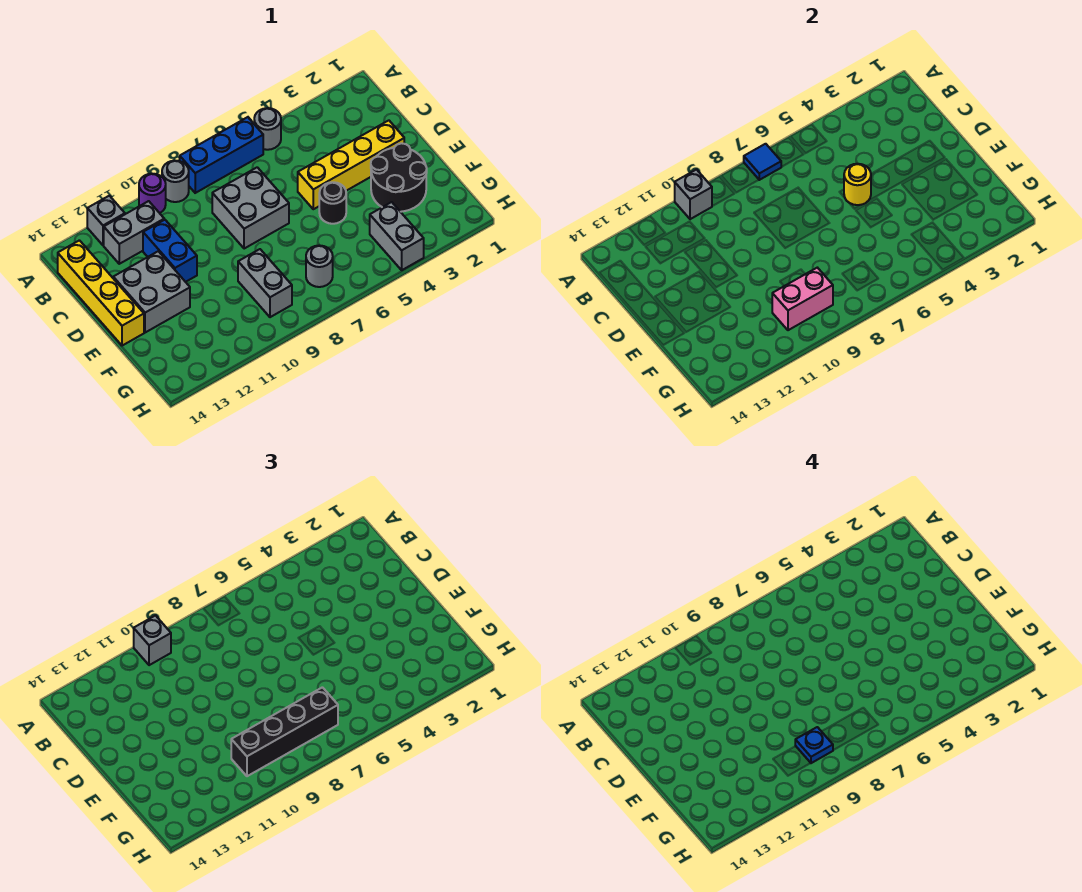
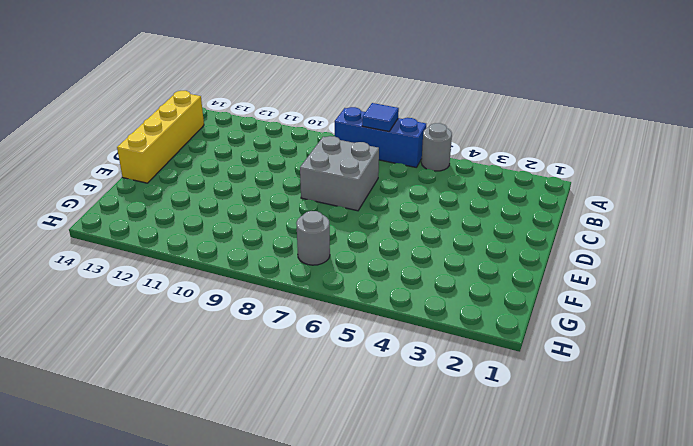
none -> grey 1x1 round brick [162,161,189,202]
none -> purple 1x1 round brick [139,174,166,213]
none -> grey 1x1 brick [87,196,125,245]

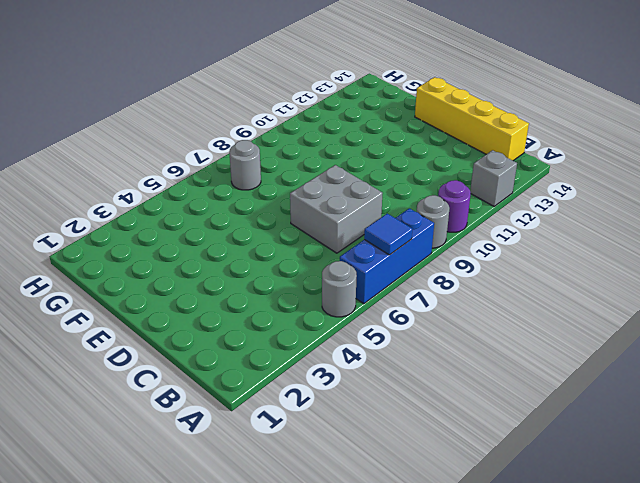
none -> grey 1x2 brick [104,201,164,264]
none -> blue 1x2 brick [143,220,197,282]
none -> yellow 1x4 brick [298,120,404,209]

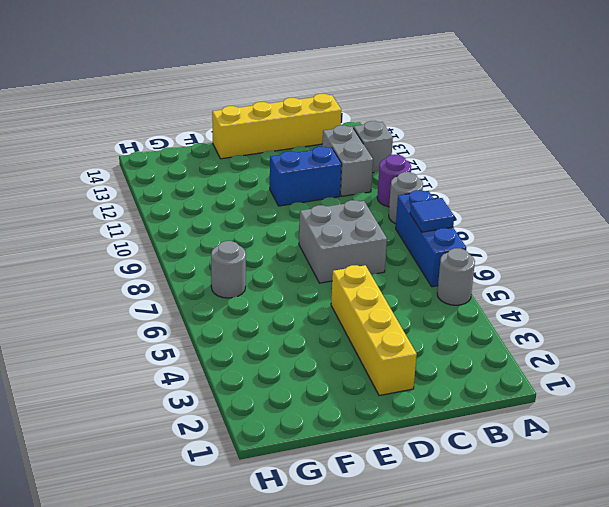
none -> grey 2x2 brick [113,251,190,333]
none -> black 2x2 round brick [371,143,427,212]
none -> black 1x1 round brick [319,182,346,224]

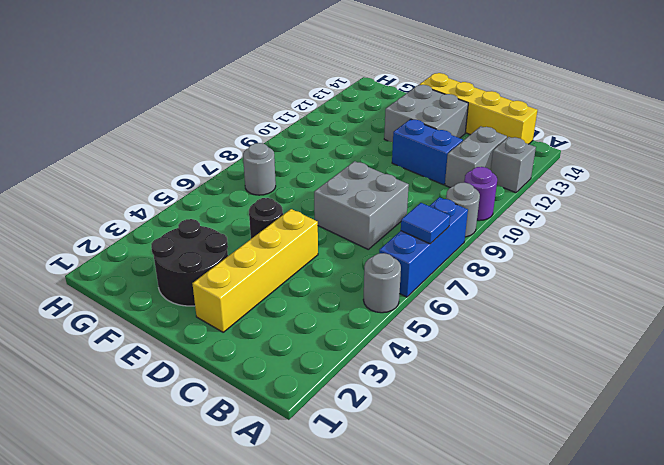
none -> grey 1x2 brick [238,249,292,317]
none -> grey 1x2 brick [370,202,424,270]
none -> grey 1x1 brick [675,170,712,219]

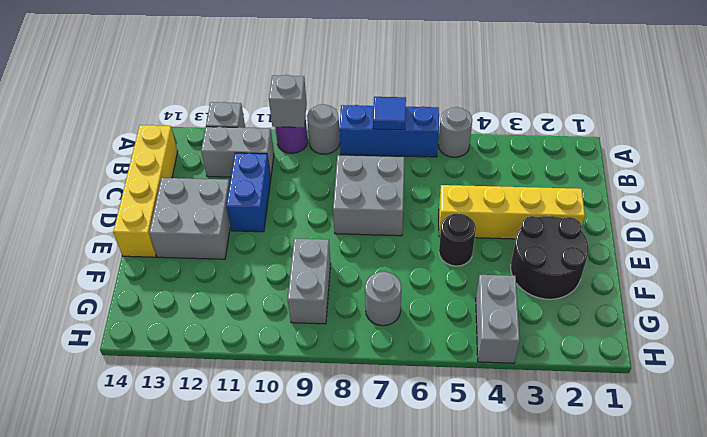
none -> yellow 1x1 round brick [844,164,871,205]
none -> pink 1x2 brick [772,268,833,330]
none -> grey 1x1 brick [134,616,171,665]

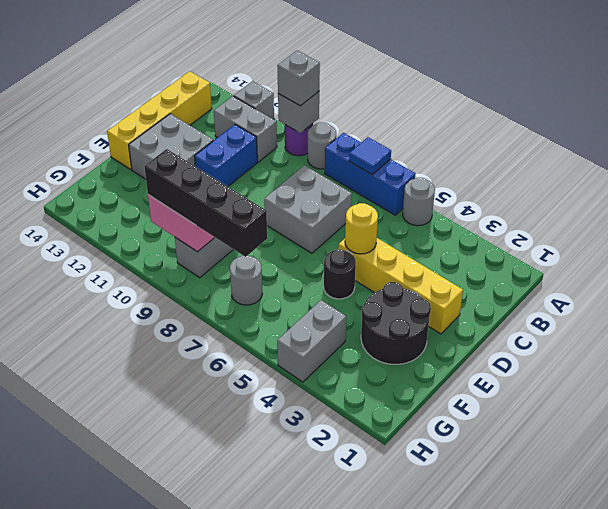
none -> blue 1x1 plate [795,727,833,763]

